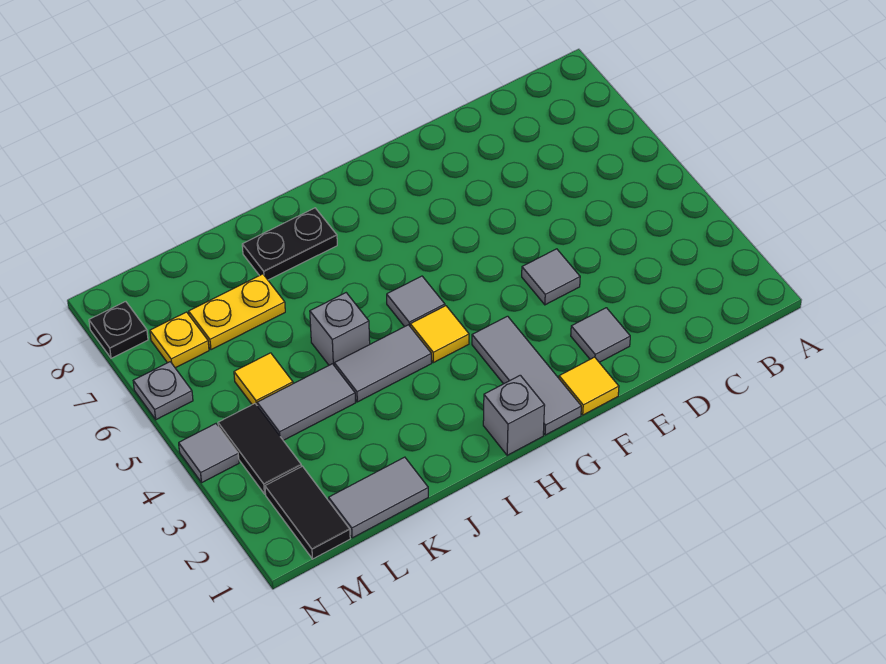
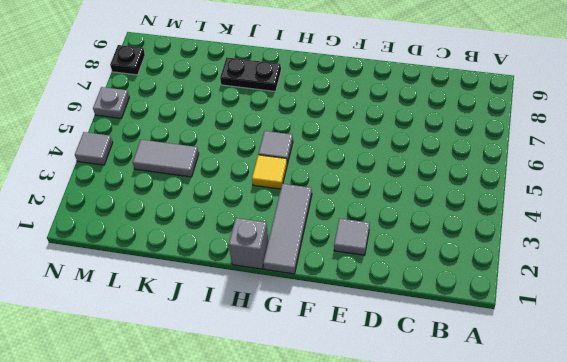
none -> grey 1x1 tile [522,249,580,305]
none -> yellow 1x1 tile [559,357,619,415]
none -> grey 1x2 tile [334,325,432,402]

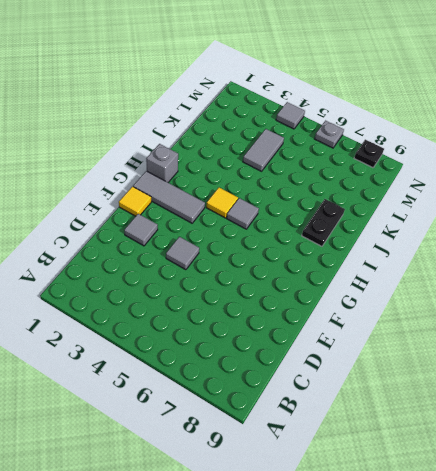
none -> grey 1x2 tile [334,325,432,402]
none -> grey 1x1 brick [310,293,370,365]
none -> grey 1x2 tile [329,457,428,538]

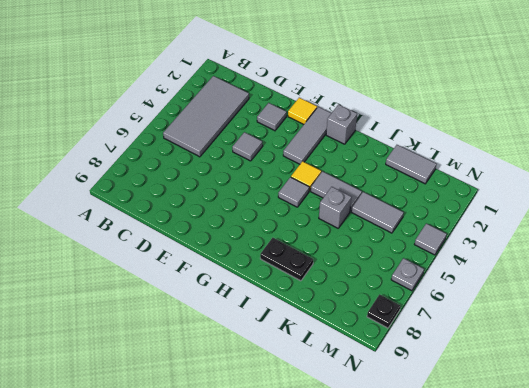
grey 2x4 tile [163,76,249,157] -> none
none -> yellow 1x2 plate [189,274,285,350]
none -> yellow 1x1 tile [234,353,293,405]
none -> black 1x2 tile [265,466,350,559]

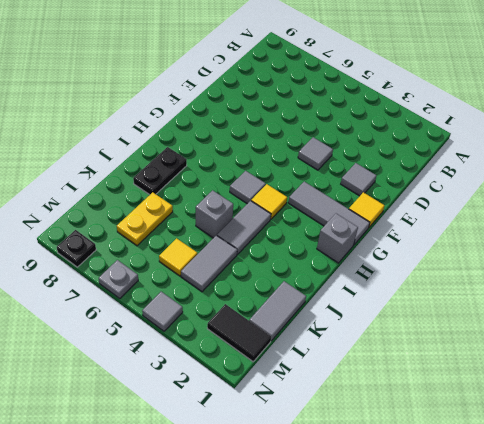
none -> black 1x2 tile [218,404,301,494]
none -> yellow 1x1 plate [150,312,209,368]

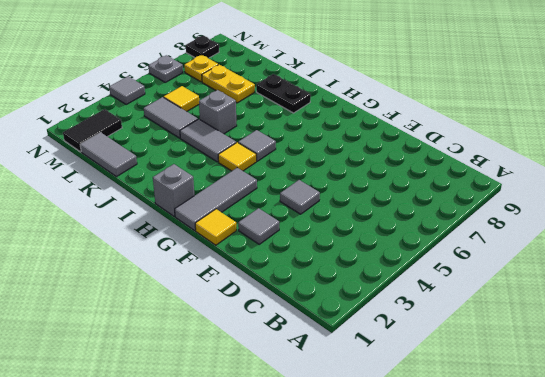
none -> black 1x2 tile [218,404,301,494]

